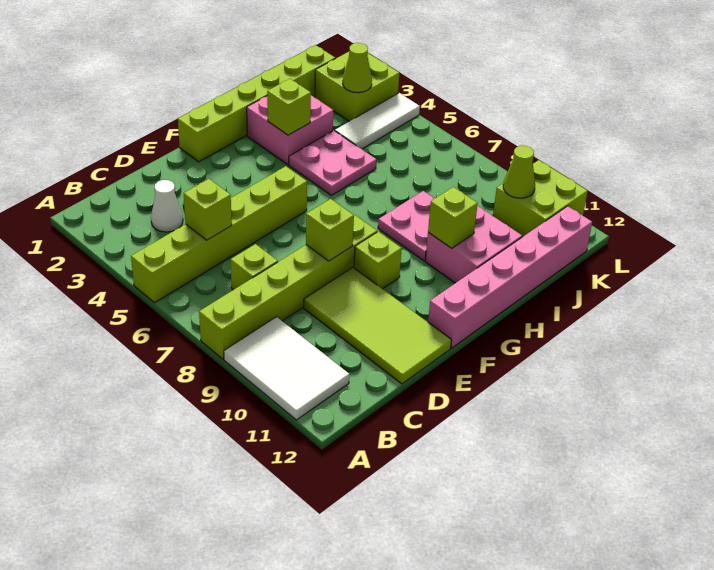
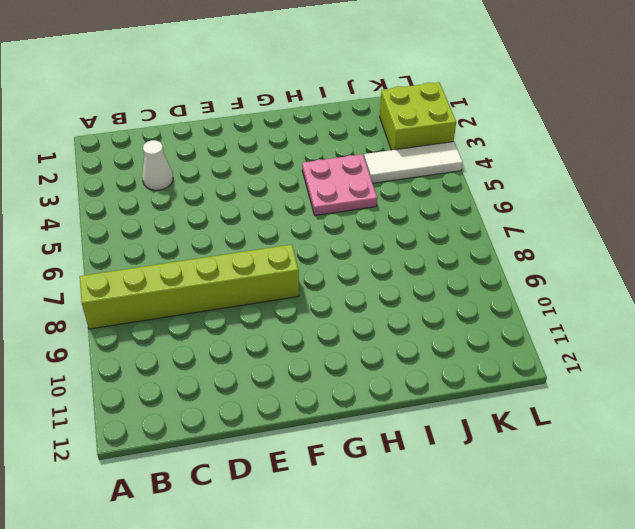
none -> lime 1x6 brick [131,166,307,303]
none -> white 2x3 tile [224,317,349,420]
none -> lime 1x1 brick [231,244,278,290]

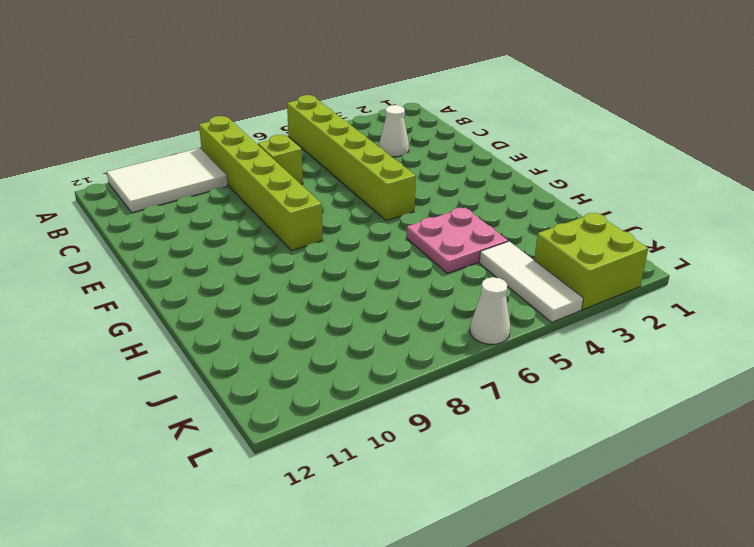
white 1x1 cone [470,277,510,344] -> none
none -> lime 2x4 tile [304,268,452,384]
none -> lime 1x6 brick [178,45,335,162]
none -> lime 1x1 brick [354,232,402,289]

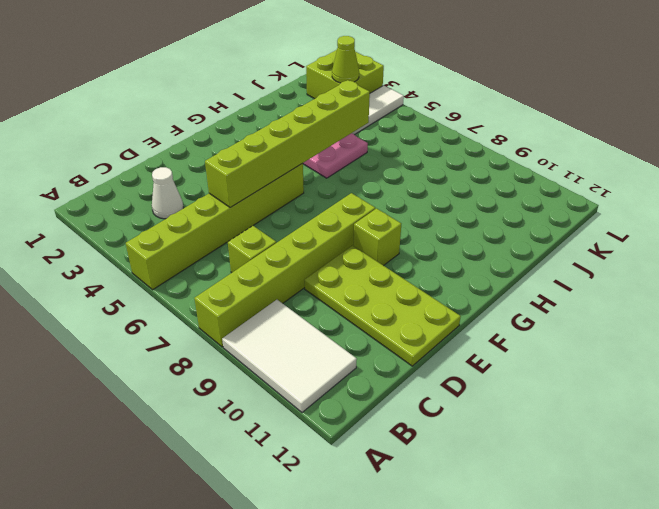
lime 1x6 brick [205,80,370,208] -> lime 1x6 brick moved to [178,45,335,162]
lime 2x4 plate [304,246,461,366] -> lime 2x4 tile [304,268,452,384]
none -> pink 1x6 brick [428,206,592,348]
none -> pink 2x2 brick [247,95,333,165]
none -> pink 2x2 plate [378,191,435,261]

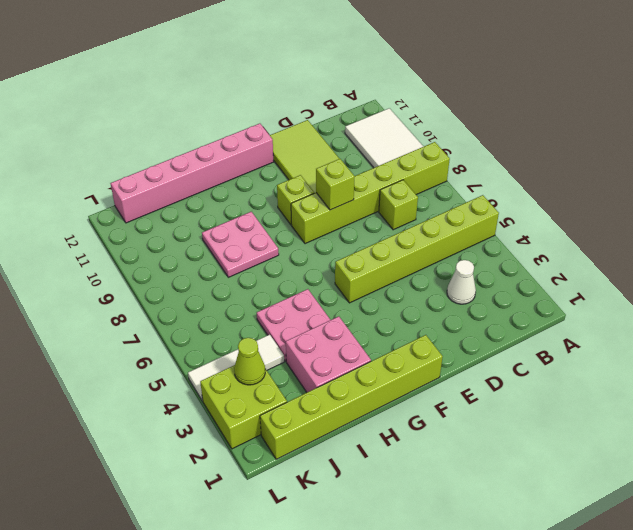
none -> pink 2x2 brick [425,206,522,283]
none -> lime 2x2 brick [493,160,588,237]
none -> lime 1x1 brick [184,179,232,240]

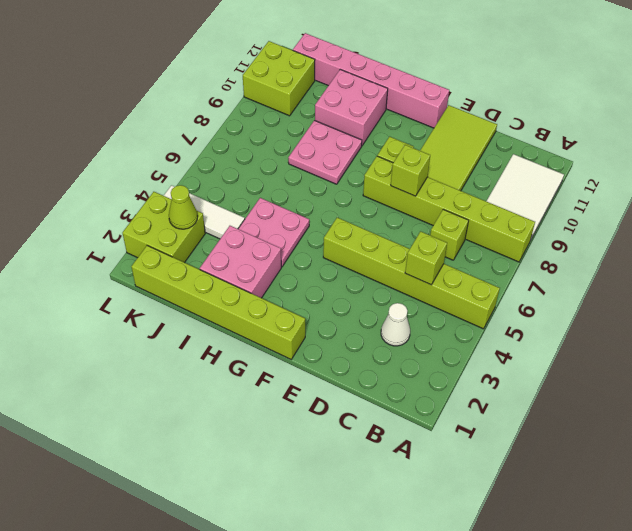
none -> lime 1x1 brick [267,79,311,135]
none -> lime 1x1 brick [428,187,478,248]
none -> lime 1x1 cone [503,146,535,198]

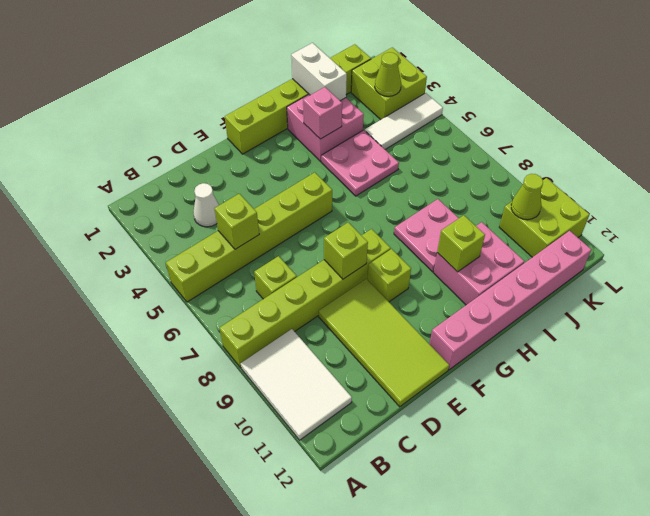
pink 1x1 brick [303,87,342,139] -> lime 1x1 brick [267,79,311,135]
white 1x2 brick [291,43,347,101] -> none

